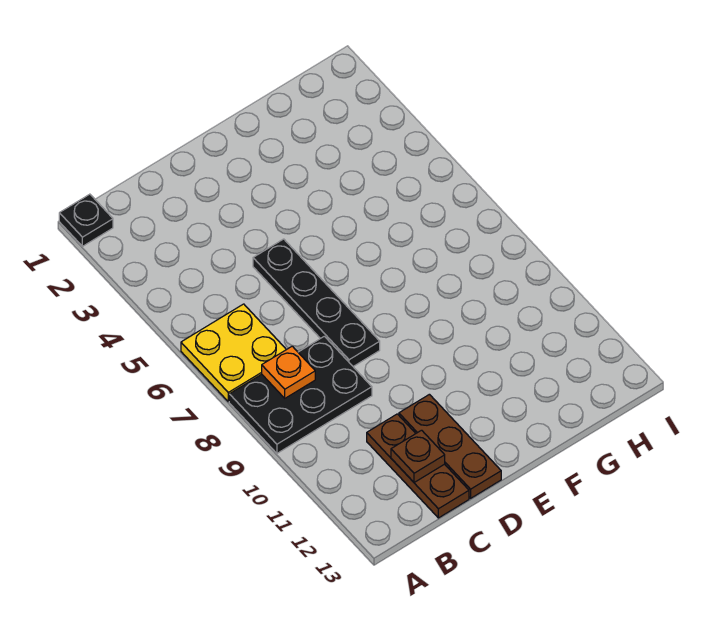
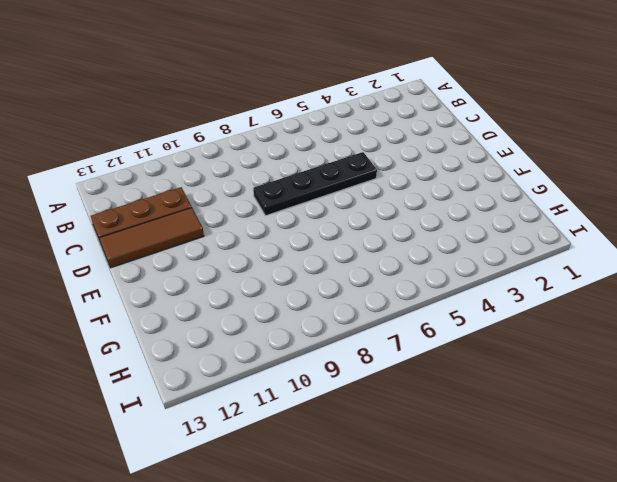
brown 1x3 tile [99,208,204,268] -> brown 1x3 plate [399,394,501,498]
none -> black 1x1 plate [59,194,113,246]
none -> yellow 2x2 plate [181,304,286,402]

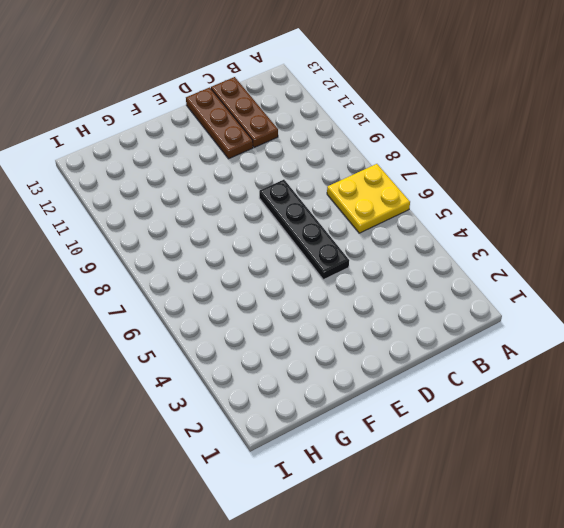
none -> black 1x1 plate [59,194,113,246]
none -> black 2x3 plate [229,336,372,453]

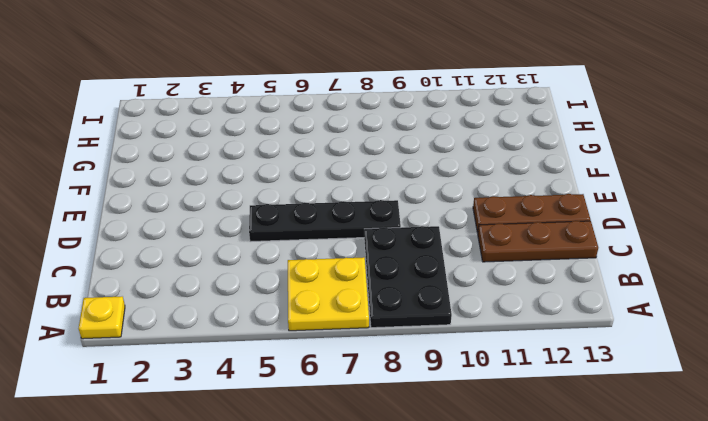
yellow 1x1 plate [79,297,125,339] -> black 1x1 plate [59,194,113,246]
none -> orange 1x1 plate [262,346,315,398]
none -> brown 1x1 plate [391,430,445,482]

